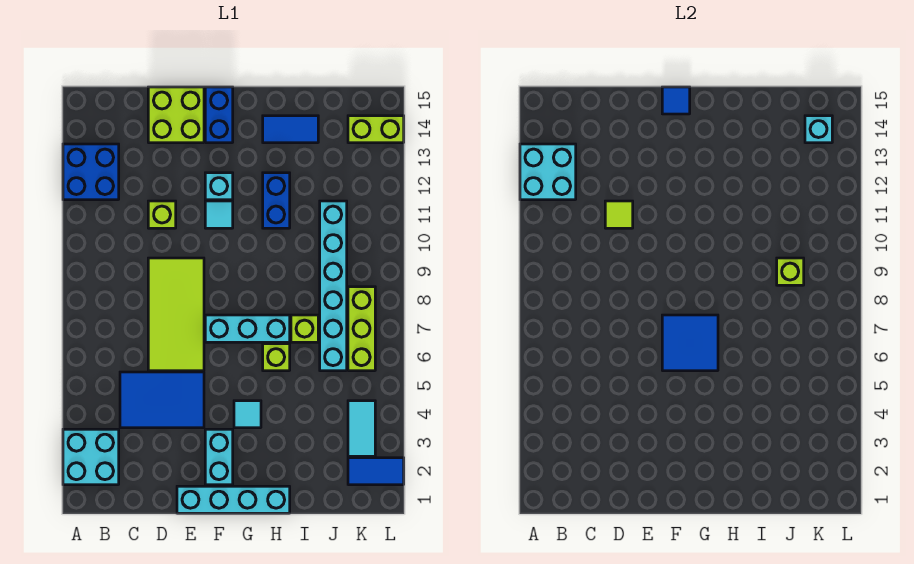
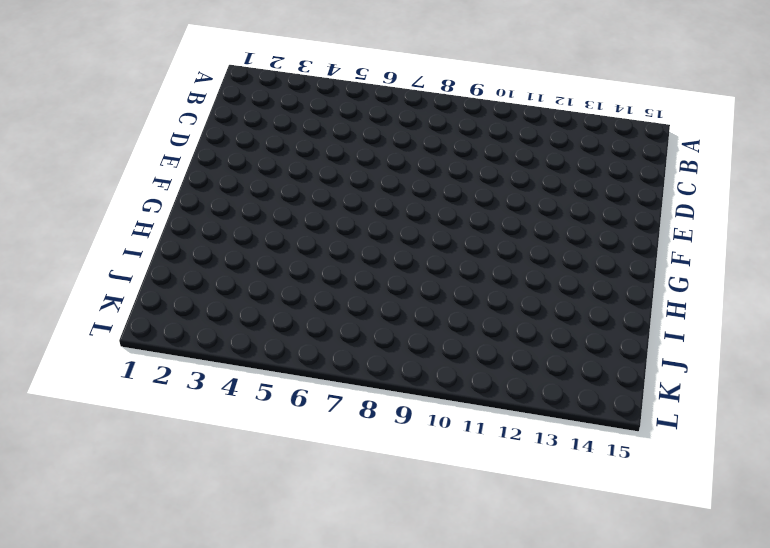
none -> cyan 2x2 brick [63,429,119,485]
none -> blue 2x2 brick [63,144,119,200]
none -> blue 2x3 tile [120,372,204,428]

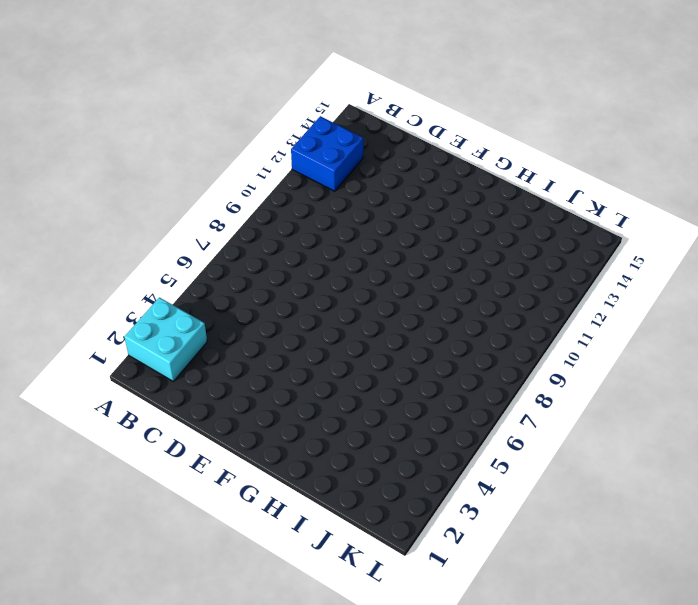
none -> blue 2x3 tile [120,372,204,428]
none -> lime 2x4 tile [148,258,204,371]
none -> lime 1x1 brick [148,201,176,228]

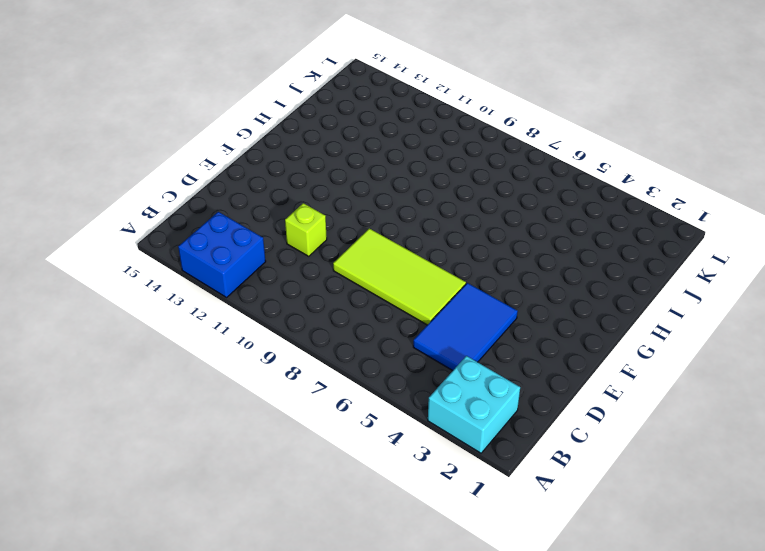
none -> lime 2x2 brick [148,87,204,143]
none -> cyan 1x4 brick [177,486,290,513]
none -> cyan 1x2 brick [205,429,233,485]

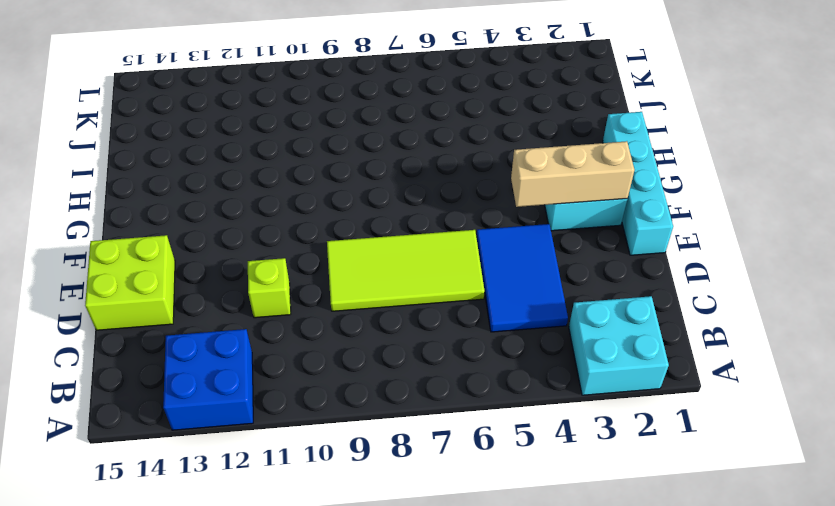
tan 1x3 brick [511,141,634,207] -> none
none -> cyan 1x3 brick [205,315,290,342]
none -> cyan 1x1 tile [205,201,233,228]
none -> cyan 1x1 brick [205,173,233,200]

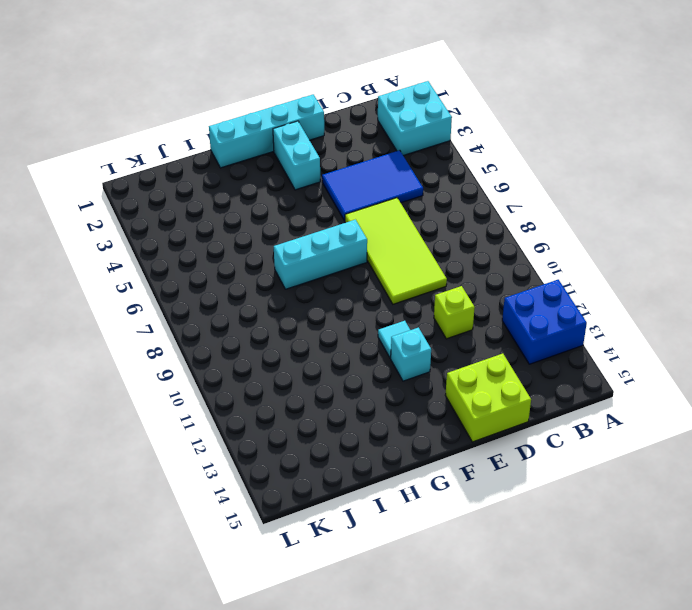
none -> blue 1x2 brick [205,87,233,143]
none -> cyan 1x1 tile [234,401,261,428]
none -> lime 1x1 brick [263,344,290,371]

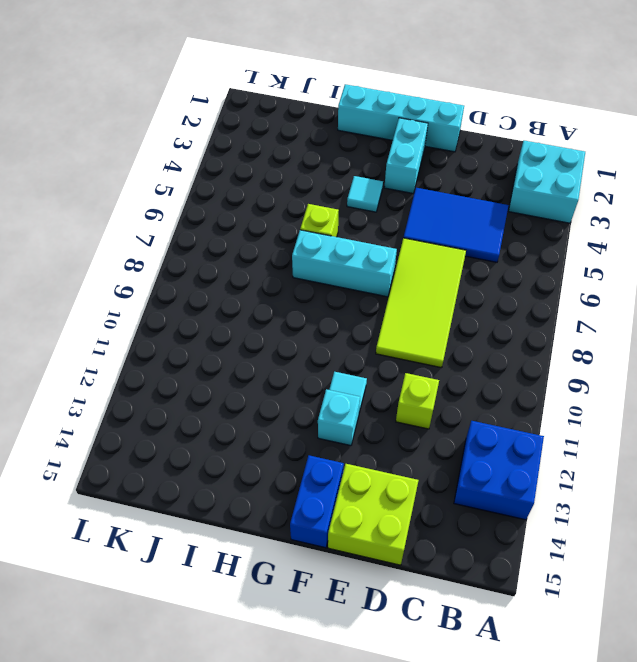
none -> blue 1x2 brick [263,173,290,228]
none -> blue 1x2 tile [263,116,318,143]
none -> lime 1x1 brick [291,315,318,342]

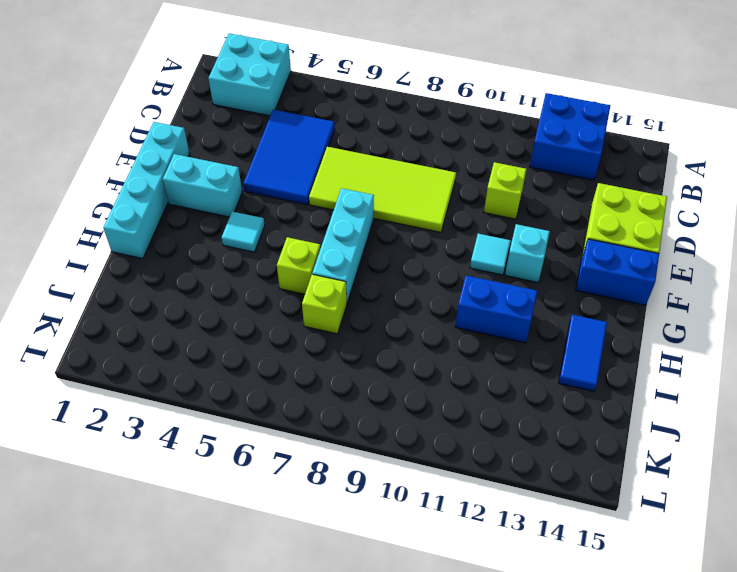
none -> cyan 1x6 brick [320,201,347,371]
none -> blue 1x2 tile [348,458,404,485]
none -> cyan 1x2 tile [348,401,375,456]

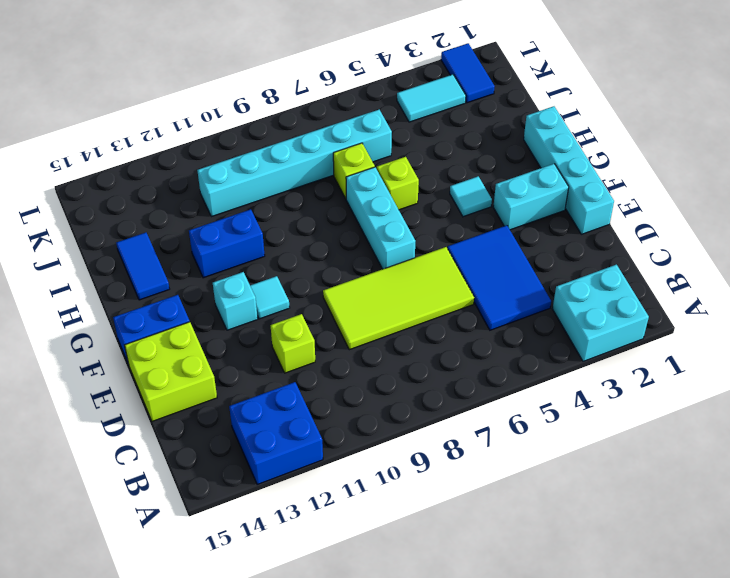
none -> lime 1x3 brick [348,287,375,371]
none -> lime 1x2 brick [348,116,404,143]
none -> cyan 2x2 brick [520,144,576,200]

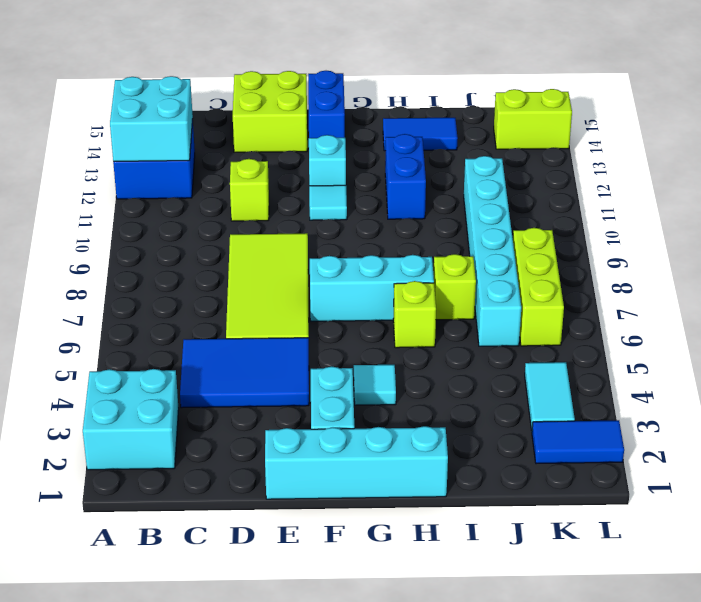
none -> lime 1x1 tile [605,201,633,228]
none -> blue 2x2 tile [662,315,718,371]
none -> blue 1x1 tile [662,87,690,114]

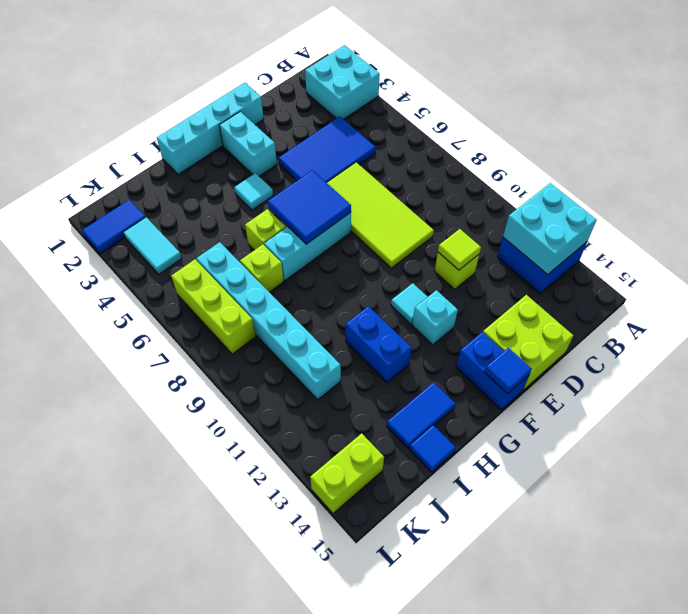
blue 1x1 tile [409,425,456,472] -> none
none -> lime 1x1 brick [777,258,804,285]
none -> cyan 1x1 brick [805,116,832,143]

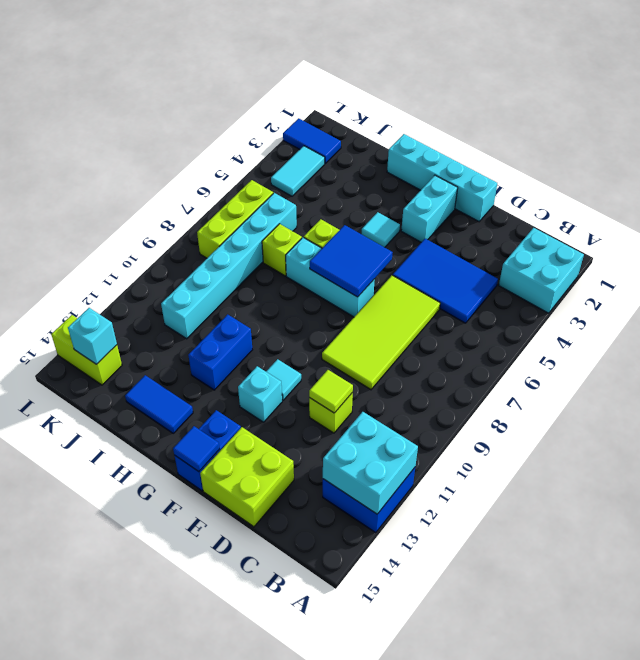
none -> lime 1x1 brick [777,258,804,285]

